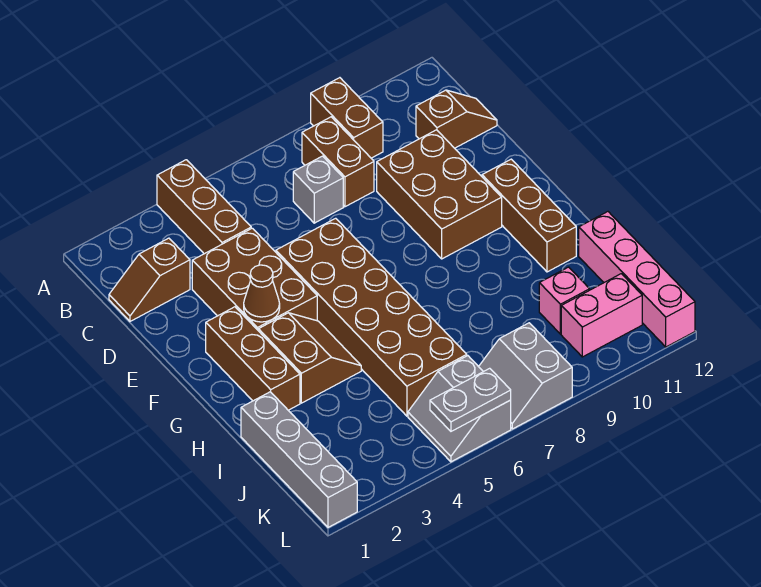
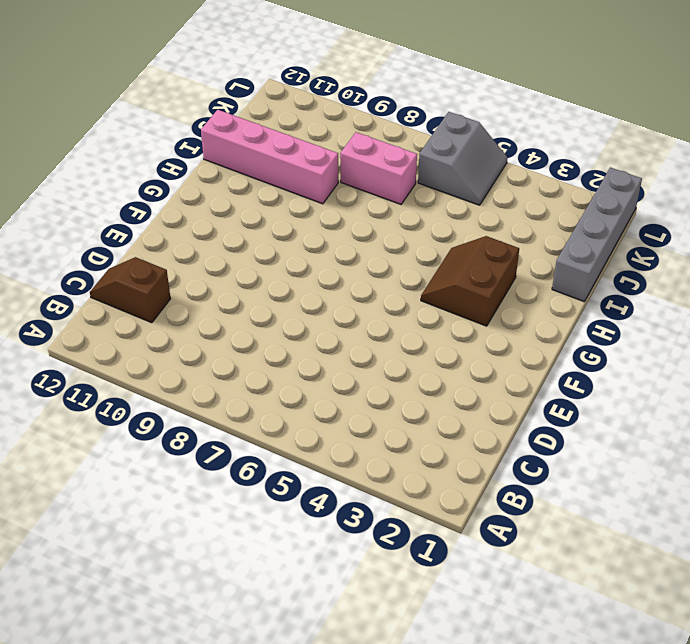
pink 1x4 brick [201,110,338,204] -> pink 1x4 brick turned to [579,212,695,347]
pink 1x2 brick [340,132,417,204] -> pink 1x2 brick moved to [561,274,642,357]
none -> brown 1x3 brick [157,160,251,254]
none -> brown 1x2 brick [311,78,383,158]
none -> brown 1x2 brick [302,117,374,207]

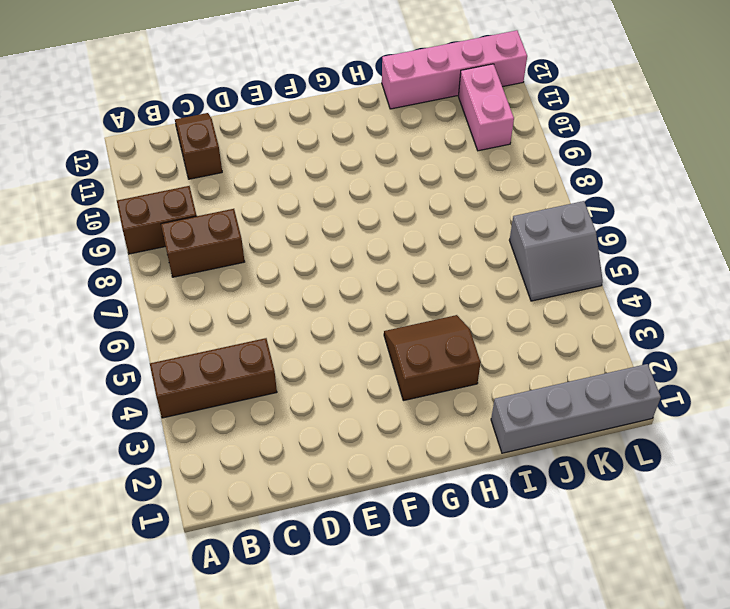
none -> brown 1x2 slope [109,238,190,321]
none -> grey 1x1 brick [293,156,343,223]
none -> brown 2x3 brick [192,228,317,330]

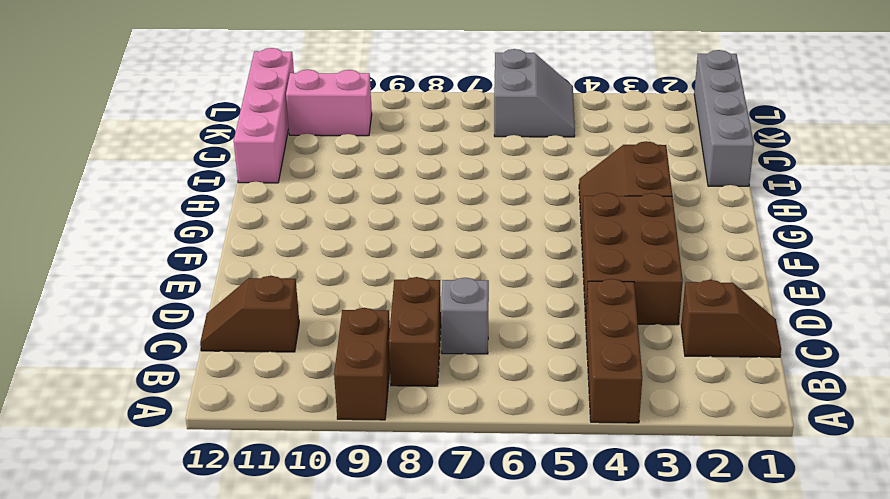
none -> brown 2x3 brick [377,130,502,259]
none -> brown 2x6 brick [276,218,467,416]
none -> brown 1x3 brick [206,307,300,410]

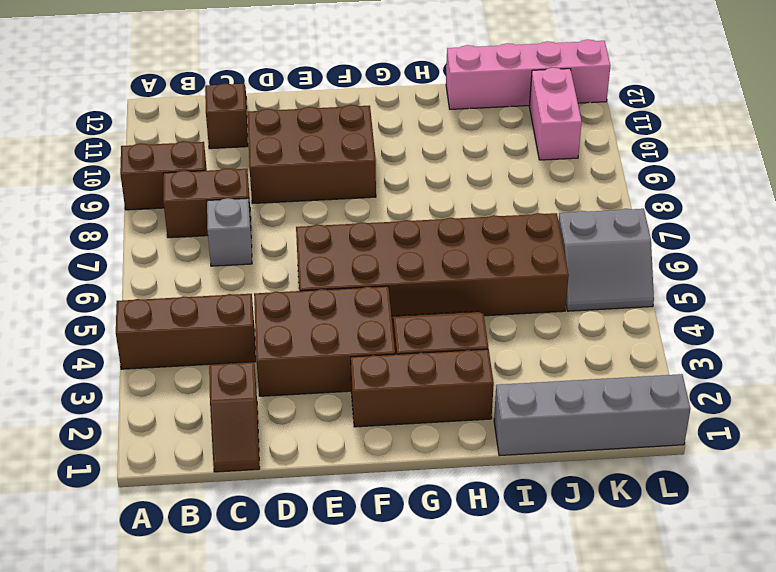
none -> brown 1x3 brick [482,159,576,272]
none -> pink 1x1 brick [539,267,590,334]
none -> grey 2x2 slope [479,323,572,429]

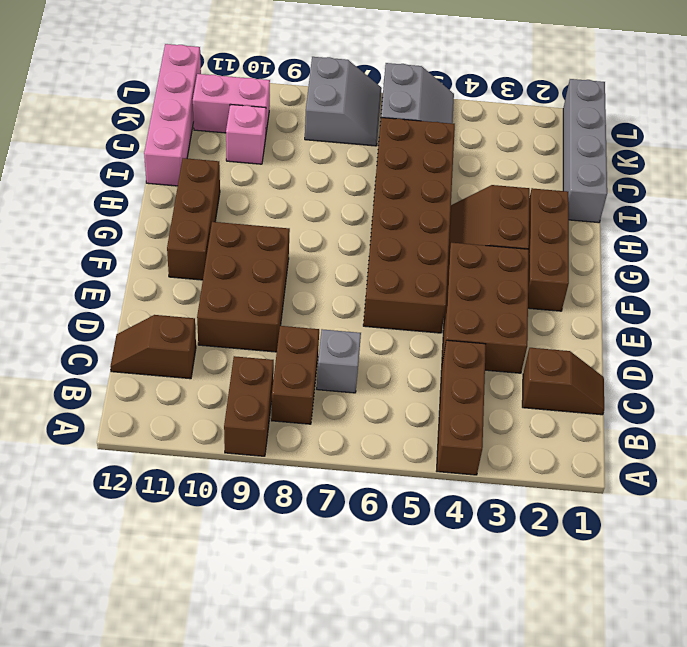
none -> brown 1x1 cone [244,265,280,322]
none -> grey 1x2 plate [430,368,511,431]

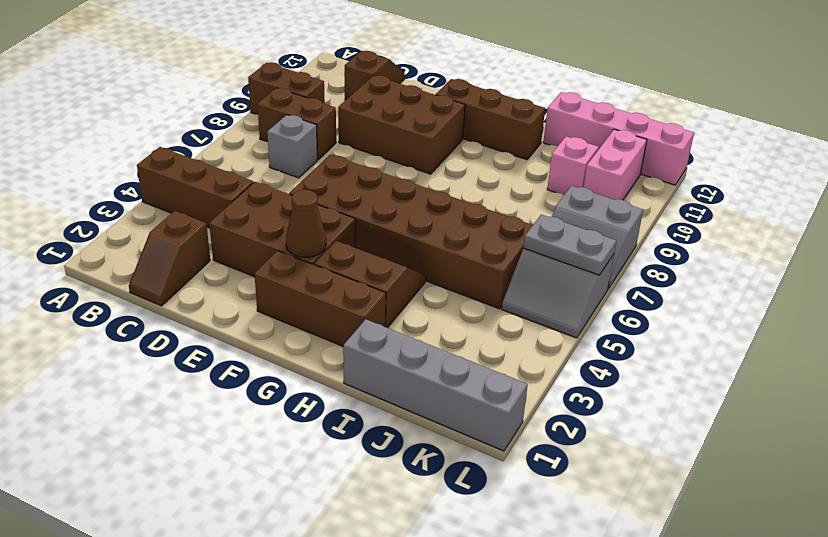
grey 1x2 plate [524,214,616,275] -> grey 1x2 plate turned to [430,368,511,431]

